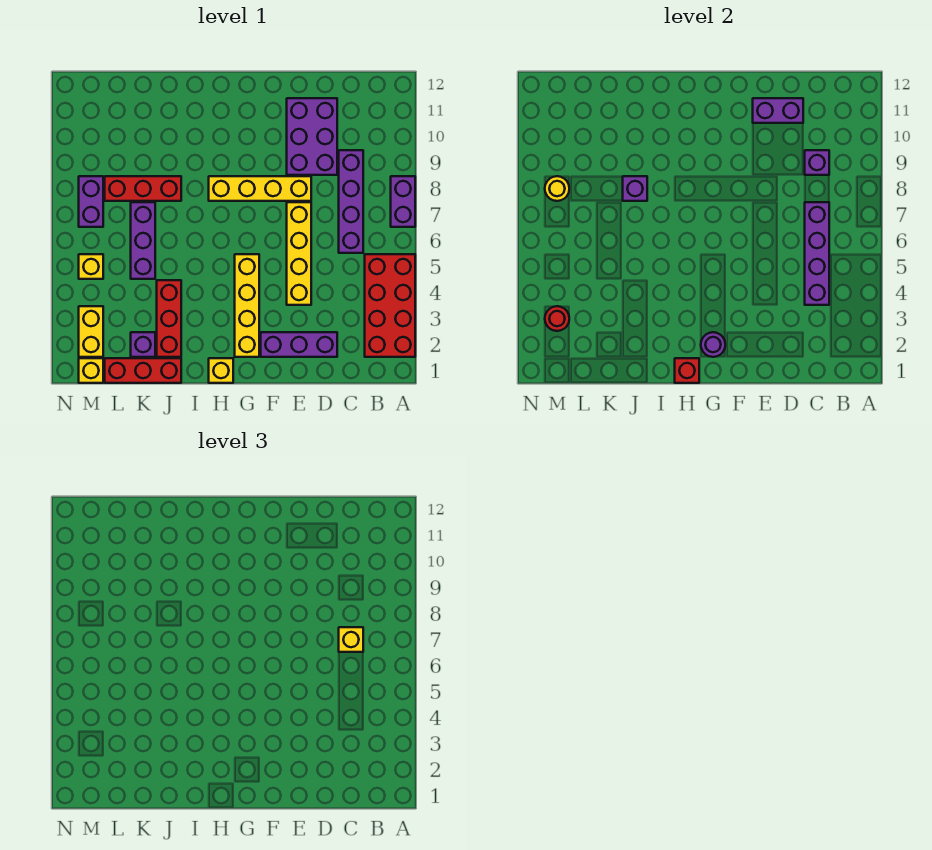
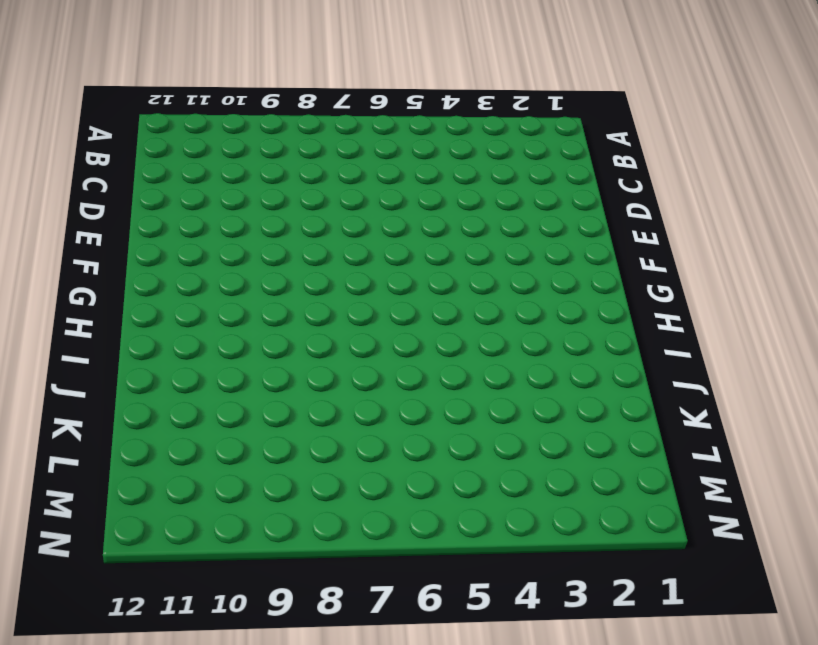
none -> red 2x4 brick [365,254,415,357]
none -> purple 1x2 brick [391,176,415,227]
none -> purple 1x4 brick [339,150,363,253]

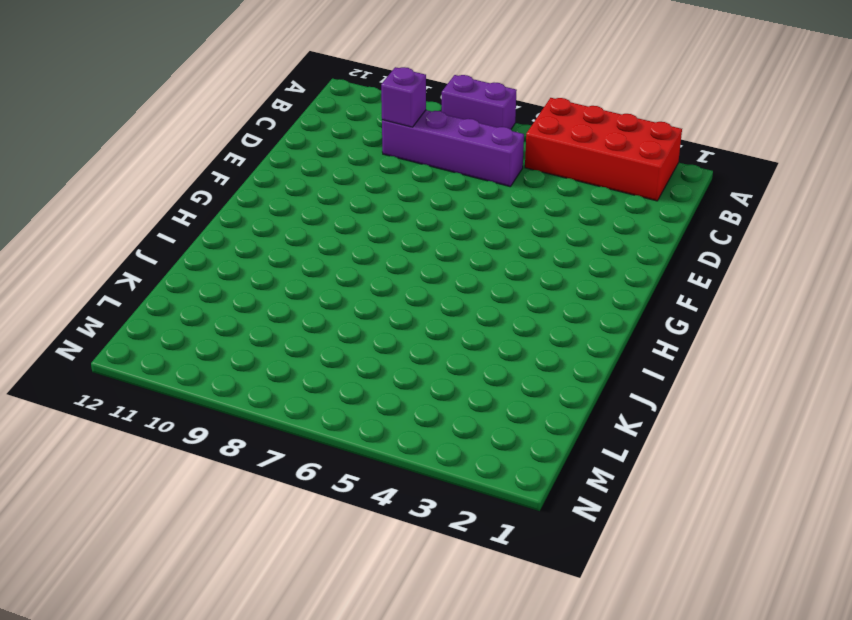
none -> purple 1x3 brick [261,332,337,357]
none -> purple 2x3 brick [287,98,337,175]
none -> yellow 1x4 brick [287,202,311,305]

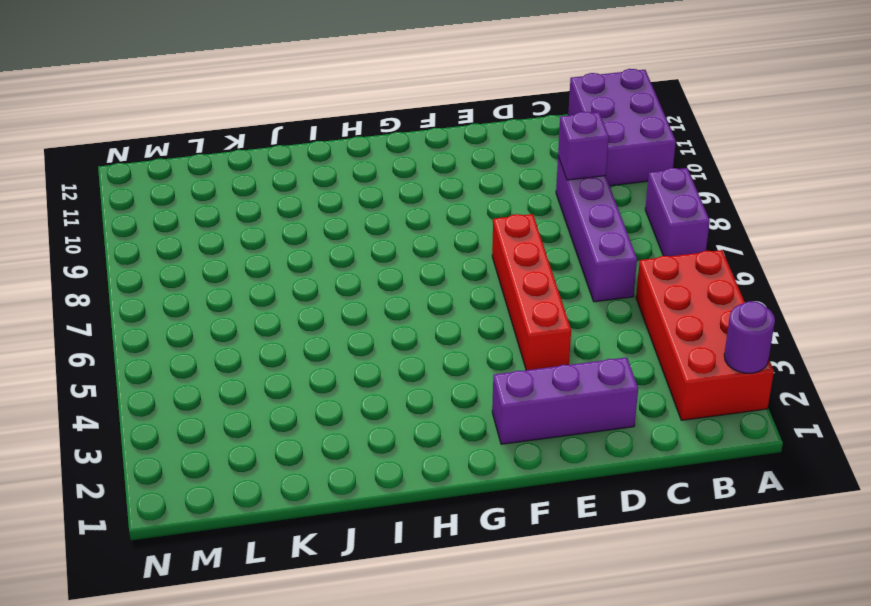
purple 1x1 round brick [724,301,775,373] -> purple 1x1 round brick moved to [701,332,725,357]
purple 2x3 brick [568,69,676,186] -> purple 2x3 brick moved to [287,98,337,175]
red 1x4 brick [492,214,571,370] -> yellow 1x4 brick [287,202,311,305]
none -> yellow 1x4 brick [209,176,311,201]
none -> yellow 1x4 brick [235,254,259,357]
none -> yellow 1x1 brick [209,358,233,383]

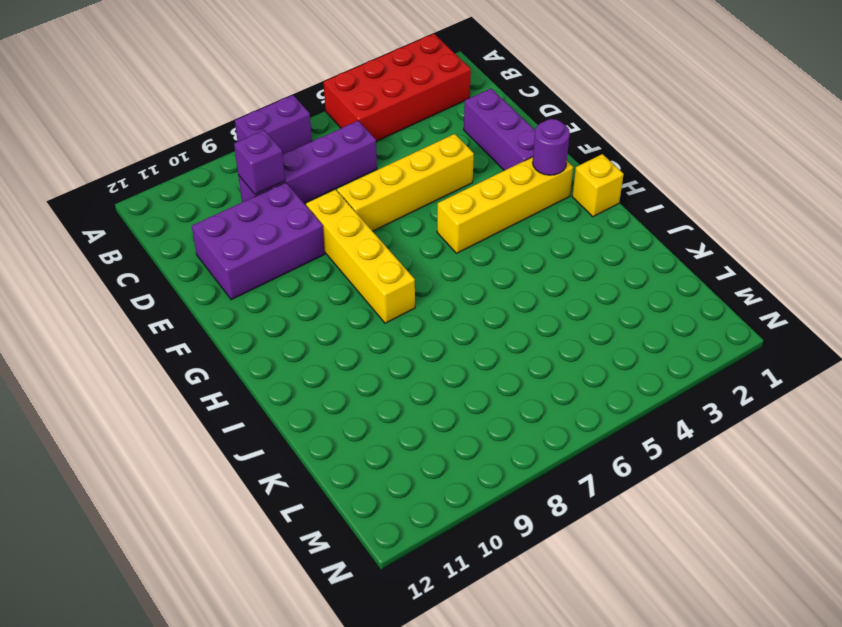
none -> red 1x3 brick [105,358,181,383]
none -> red 1x3 brick [157,280,181,357]
none -> red 1x3 brick [105,176,181,201]

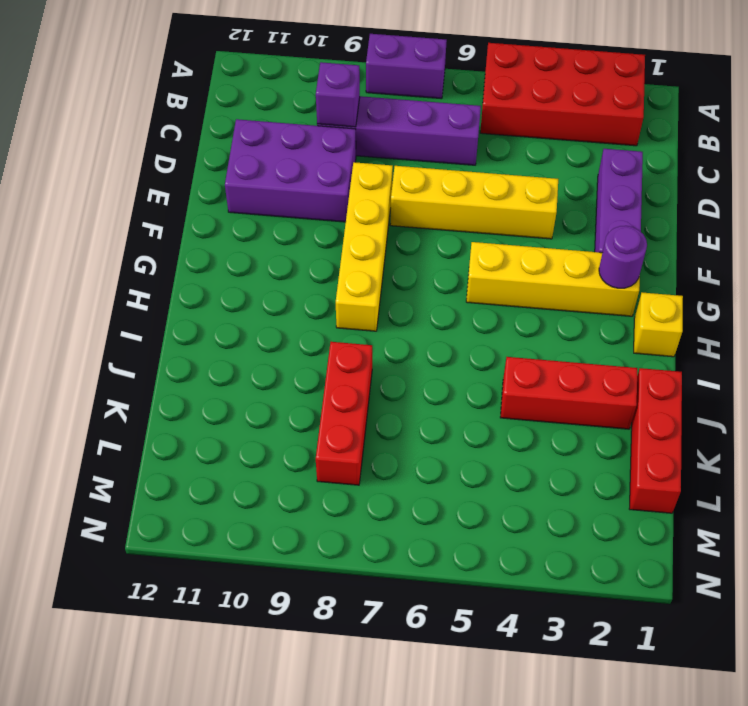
none -> purple 1x1 brick [131,332,155,357]
none -> purple 1x3 brick [131,202,155,279]
none -> yellow 1x1 brick [79,358,103,383]

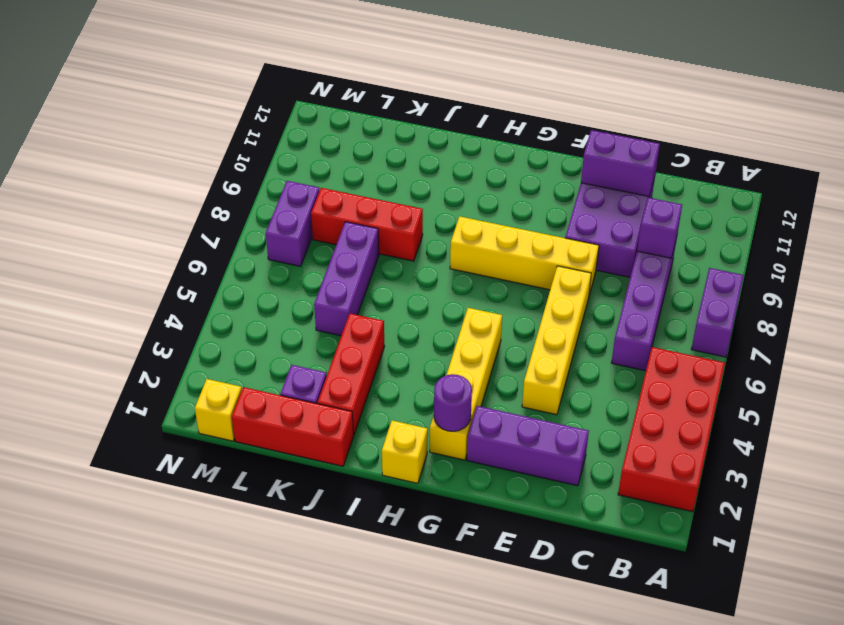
none -> yellow 1x2 brick [79,306,103,357]
none -> yellow 1x1 brick [79,254,103,279]
none -> purple 1x4 brick [805,202,829,305]

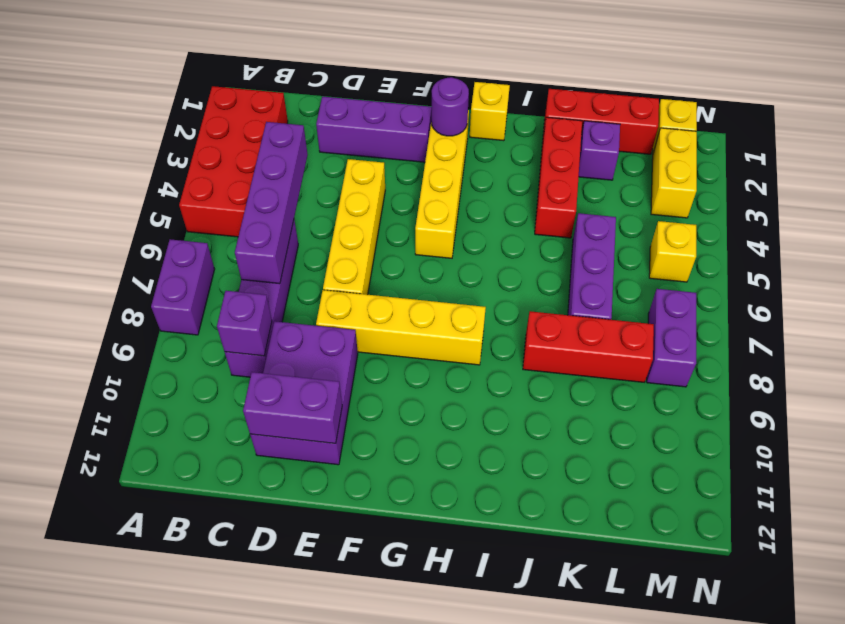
none -> red 1x1 brick [675,358,699,383]
none -> purple 1x1 brick [623,176,647,201]
none -> red 1x1 round brick [545,306,569,331]

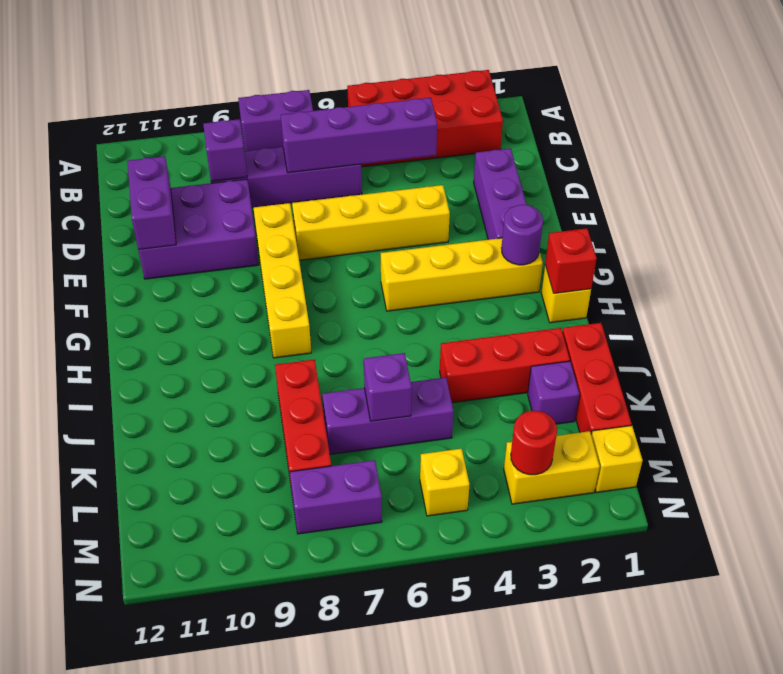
purple 1x1 brick [364,353,412,421] -> purple 1x1 brick moved to [623,176,647,201]
none -> yellow 1x1 round brick [545,176,569,201]
none -> yellow 1x1 brick [339,627,363,652]

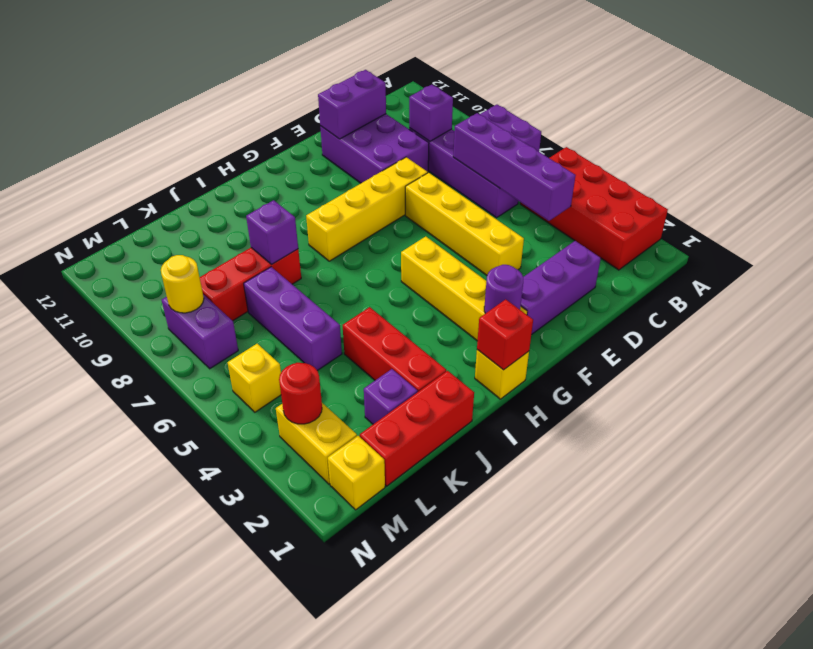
none -> yellow 1x1 brick [339,627,363,652]

